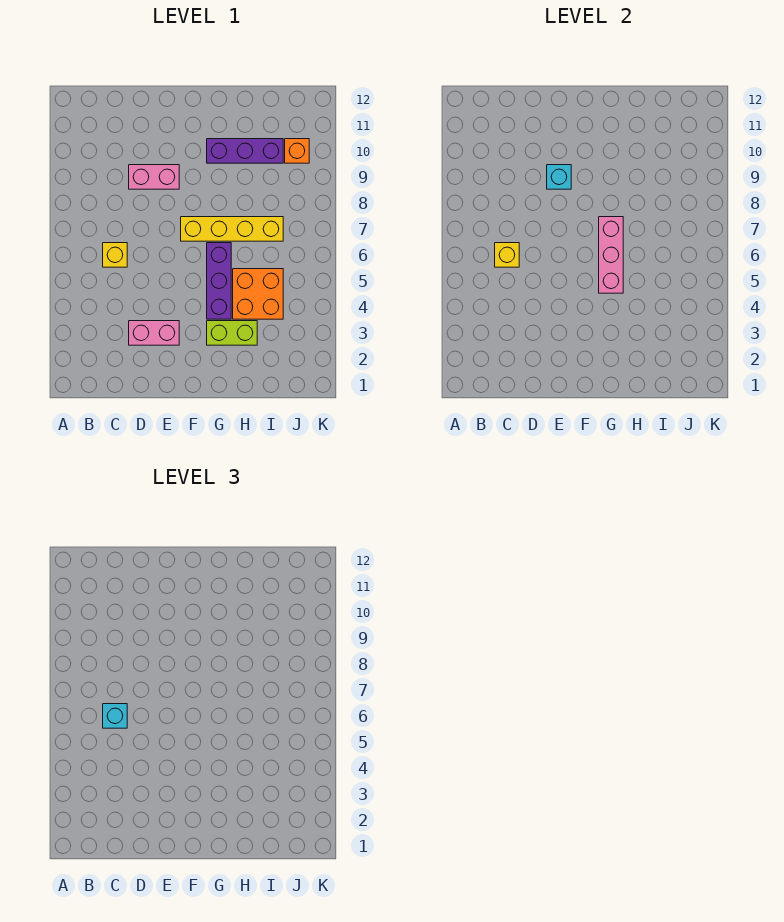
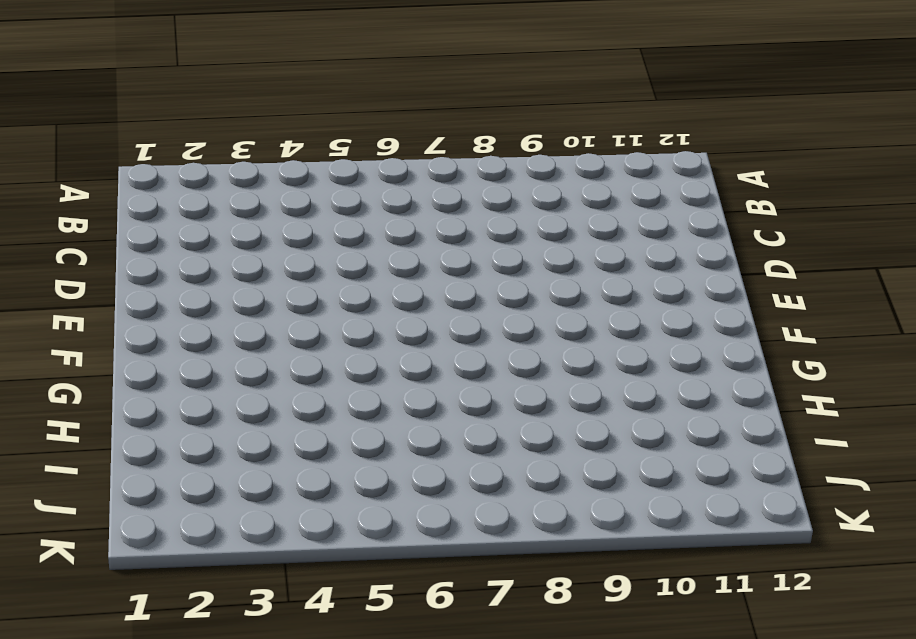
none -> yellow 1x1 brick [103,243,127,267]
none -> pink 1x2 brick [129,321,179,345]
none -> pink 1x2 brick [129,165,179,189]

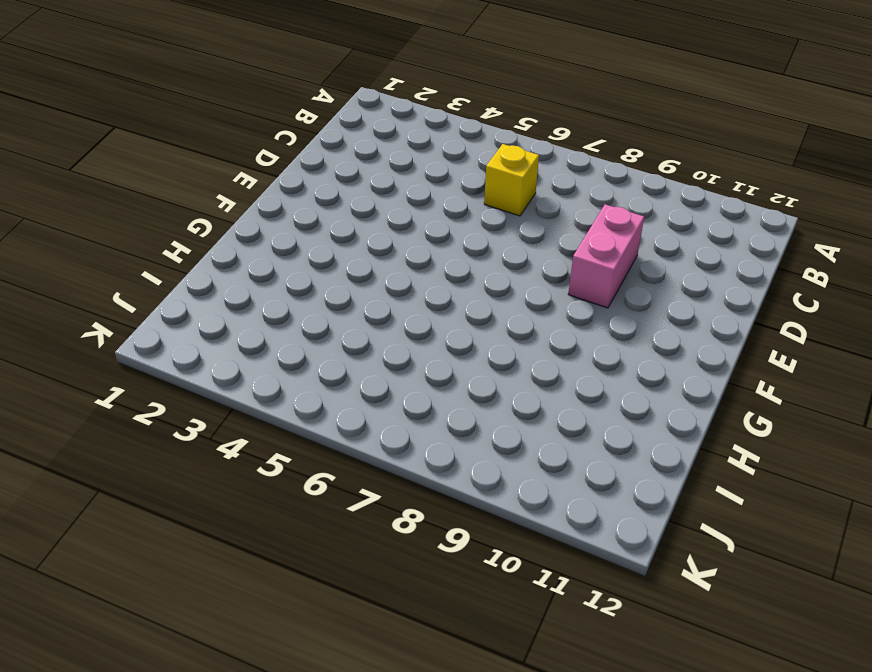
none -> pink 1x2 brick [129,321,179,345]
none -> yellow 1x4 brick [181,217,283,241]
none -> lime 1x2 brick [207,321,257,345]

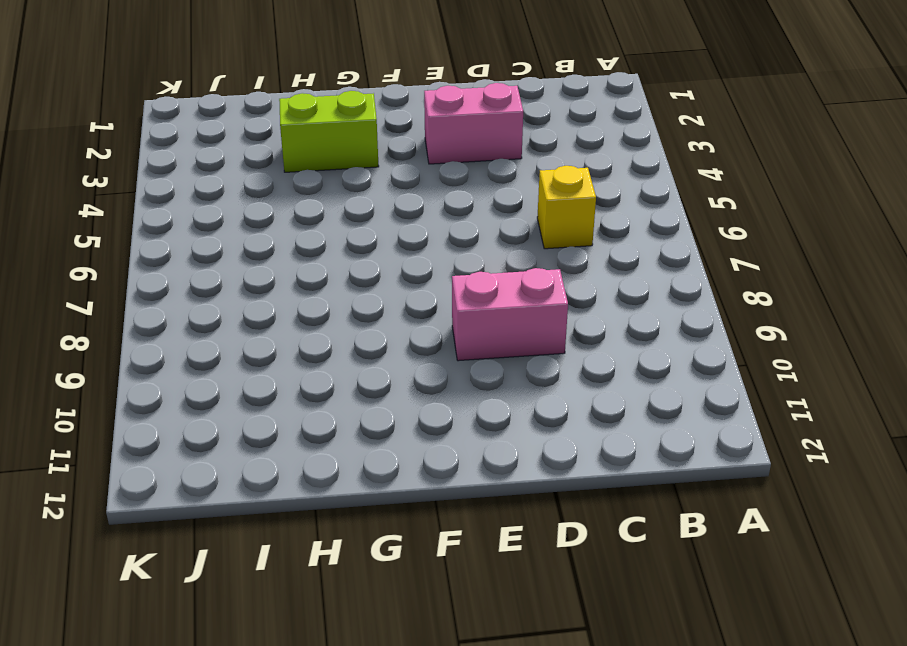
none -> yellow 1x4 brick [181,217,283,241]
none -> purple 1x3 brick [207,243,231,319]
none -> purple 1x3 brick [207,139,283,163]

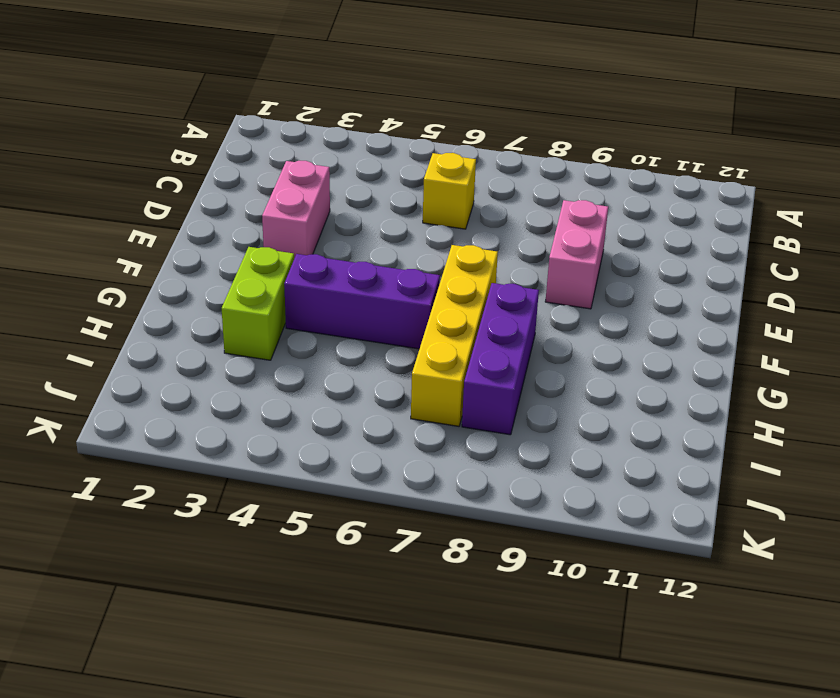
purple 1x3 brick [462,283,539,435] -> purple 1x3 brick moved to [207,139,283,163]
none -> orange 2x2 brick [233,269,283,319]
none -> orange 1x1 brick [285,139,309,163]
none -> yellow 1x1 brick [495,243,519,267]

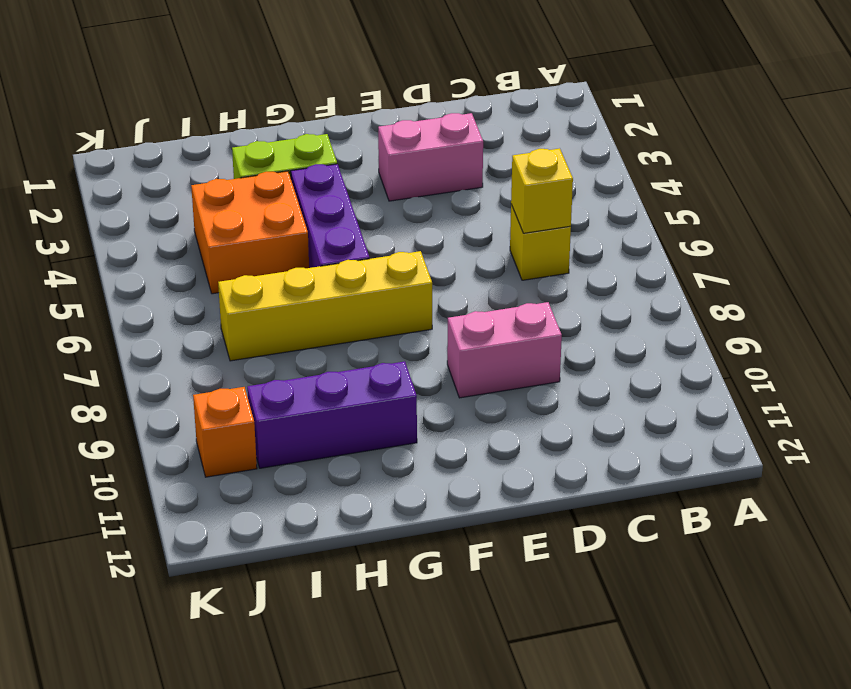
none -> cyan 1x1 brick [547,165,571,189]
none -> pink 1x3 brick [599,217,623,293]
none -> cyan 1x1 brick [103,704,127,728]

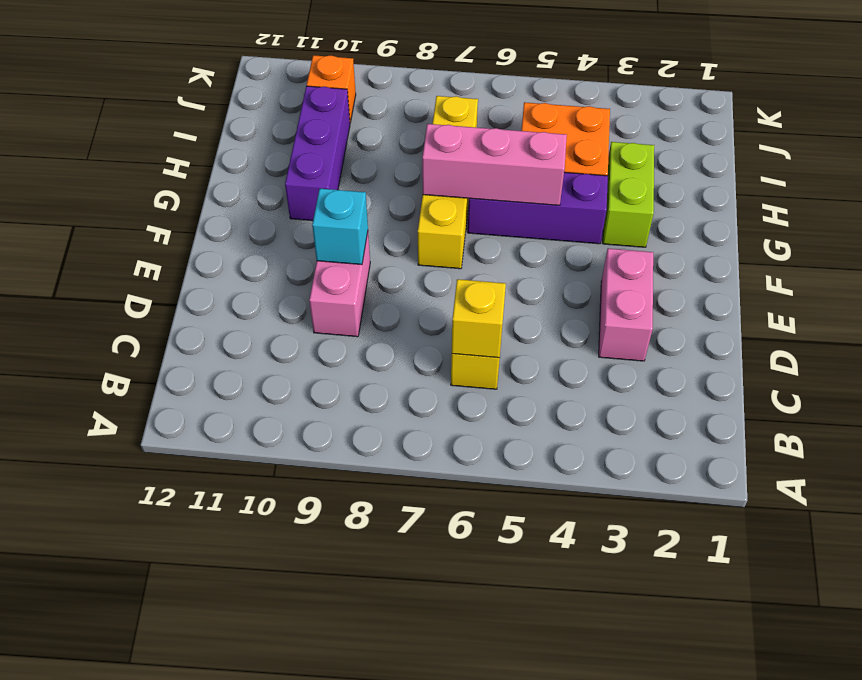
none -> cyan 1x1 brick [103,704,127,728]

